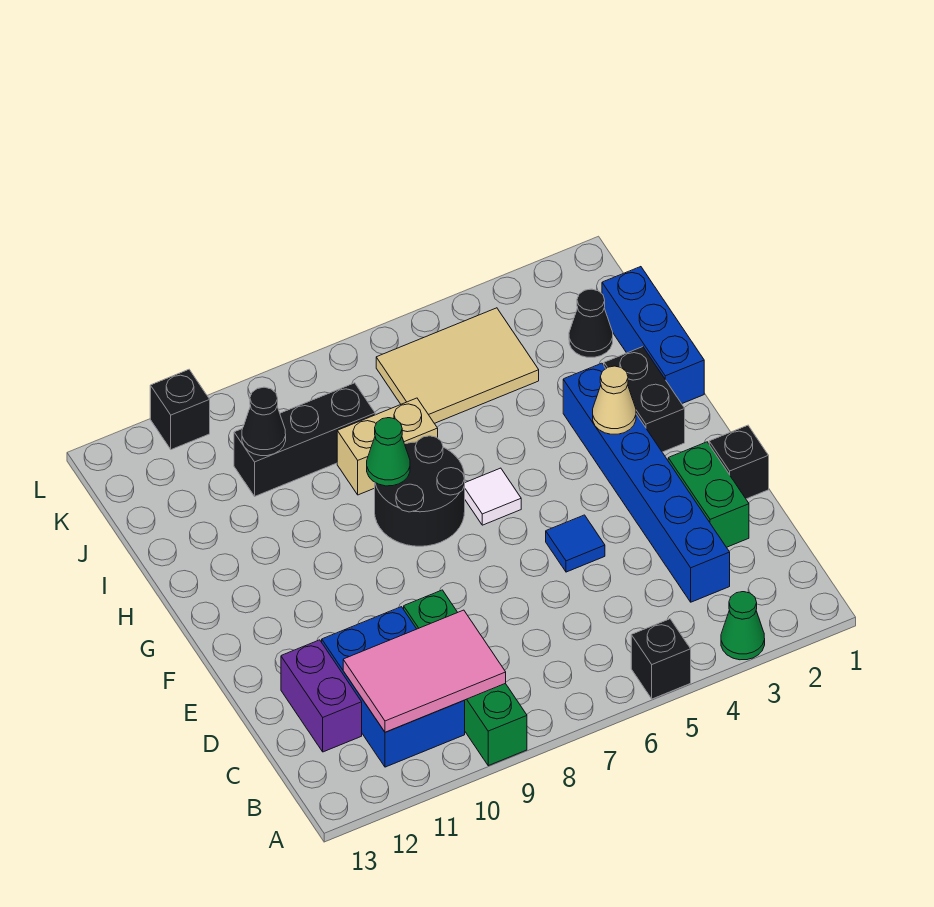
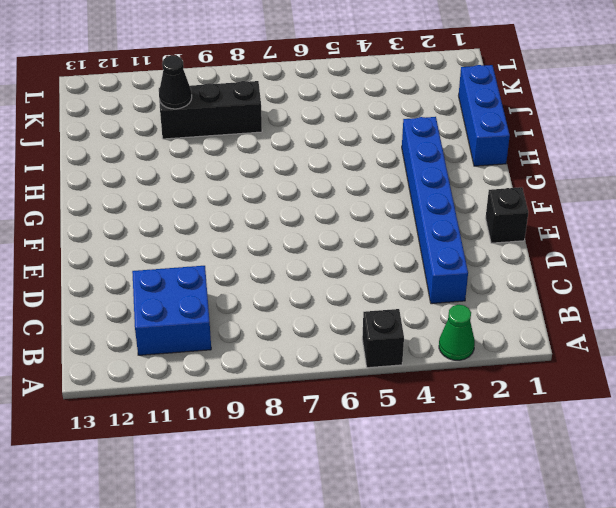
blue 2x2 brick [132,266,211,355] -> blue 2x3 brick [322,607,465,767]
none -> green 1x4 brick [404,590,527,766]
none -> purple 1x2 brick [281,640,362,752]
none -> green 1x2 brick [668,442,749,547]

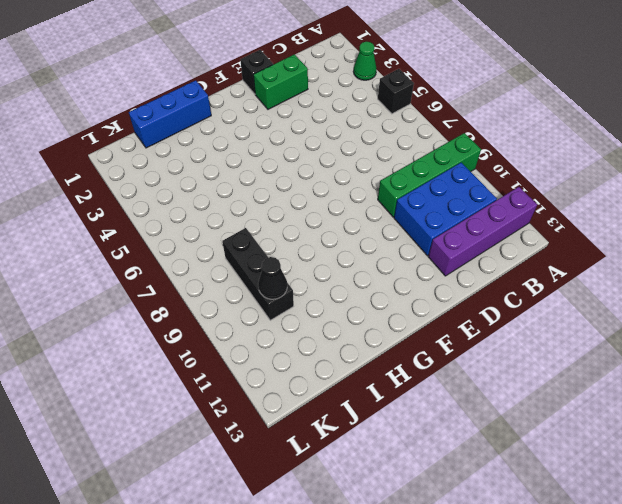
purple 1x4 brick [428,187,537,276] -> purple 1x2 brick [281,640,362,752]
none -> blue 1x6 brick [563,363,730,602]
none -> blue 1x1 tile [546,515,605,572]
none -> black 1x2 brick [604,347,685,452]

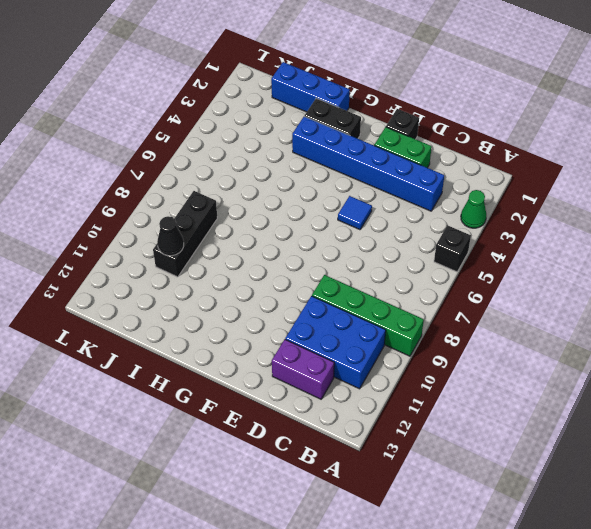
none -> white 1x1 tile [465,468,521,525]
none -> black 2x2 round brick [375,436,465,546]
none -> tan 1x2 brick [337,398,438,495]

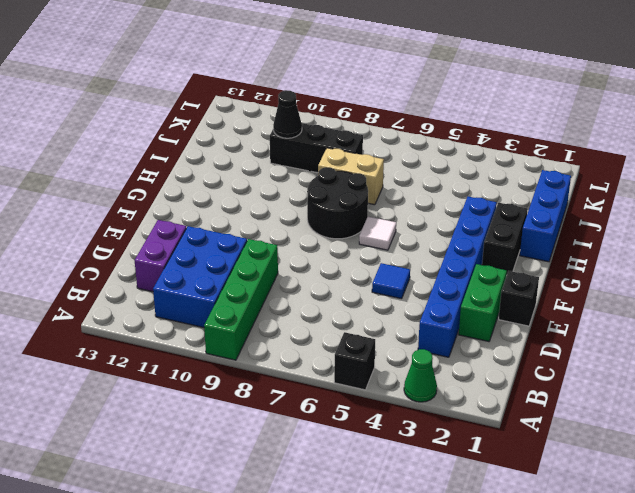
none -> black 1x1 cone [569,289,613,357]
none -> tan 2x3 tile [376,308,539,423]
none -> black 1x1 brick [150,370,210,450]

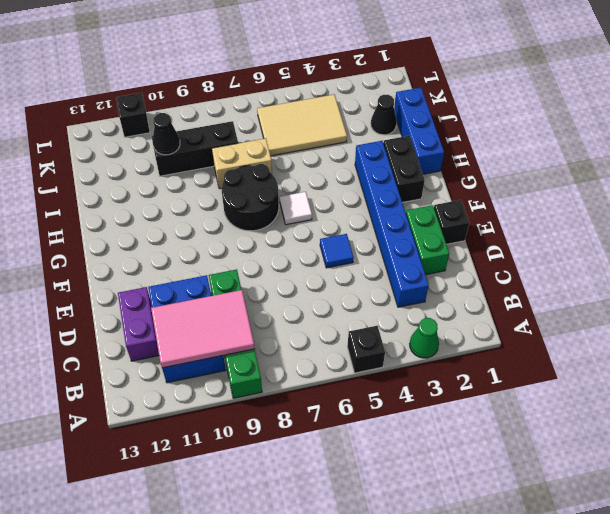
none -> tan 1x1 cone [593,366,636,434]
none -> green 1x1 cone [367,418,410,486]

